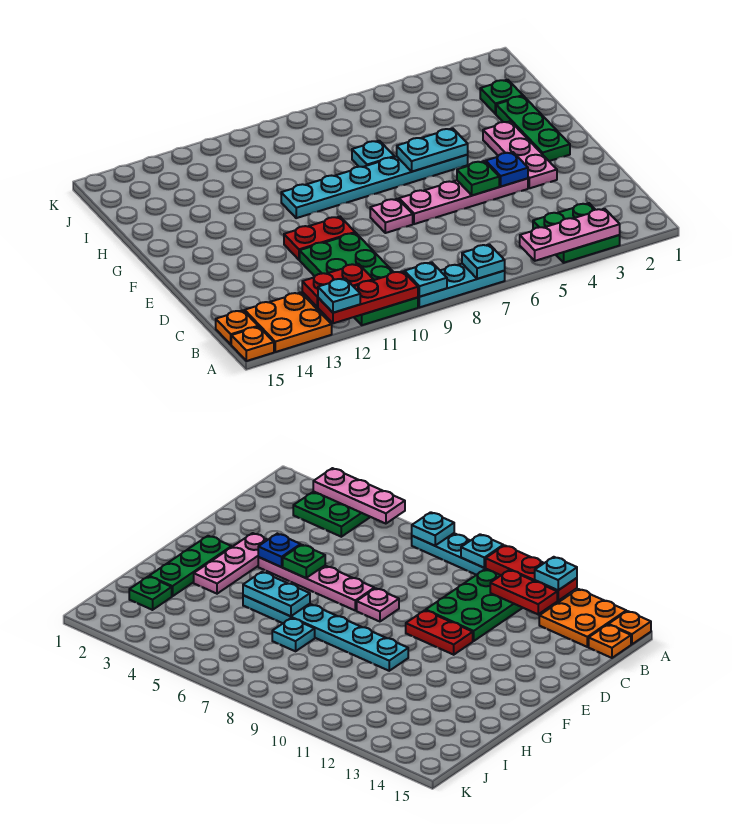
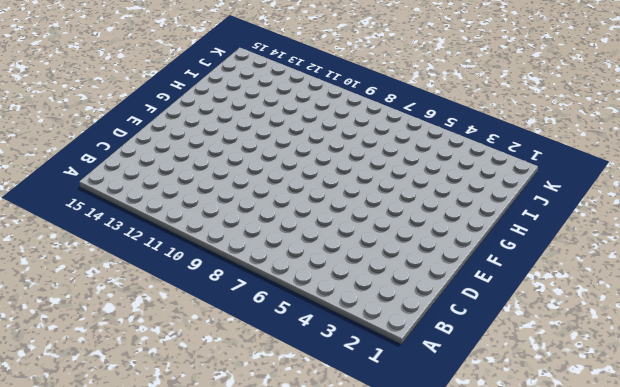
none -> green 2x2 plate [533,203,620,263]
none -> cyan 1x3 plate [418,264,505,307]
none -> green 2x4 plate [300,233,418,325]

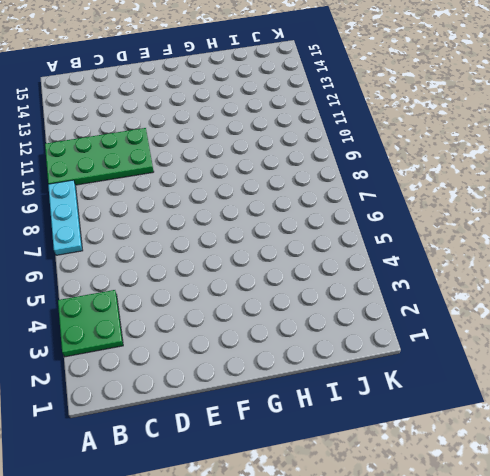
none -> orange 2x2 plate [245,292,332,352]
none -> orange 1x1 plate [231,327,274,361]
none -> orange 1x1 plate [216,310,258,344]

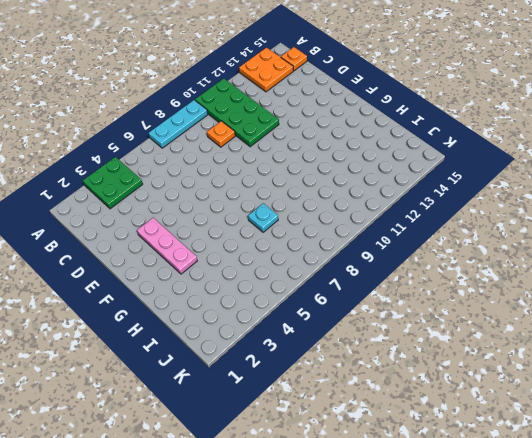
orange 1x1 plate [207,121,235,147] -> orange 1x1 plate moved to [231,327,274,361]
none -> pink 1x4 plate [399,178,528,224]
none -> pink 1x1 plate [370,199,413,233]
none -> red 1x2 plate [284,217,355,260]

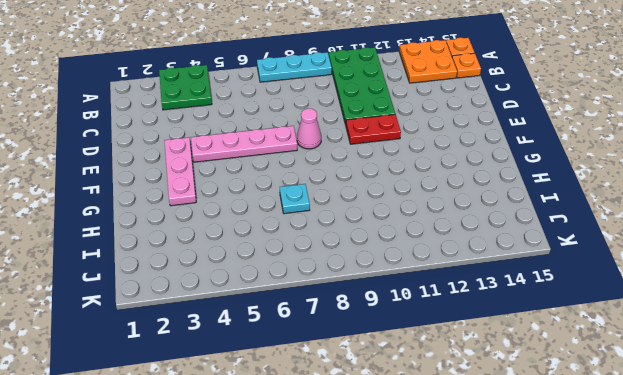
pink 1x1 cone [297,109,321,149] -> pink 1x1 plate [370,199,413,233]
none -> green 1x3 plate [496,96,570,161]
none -> cyan 1x6 plate [281,155,468,218]
none -> green 1x1 plate [480,80,523,114]

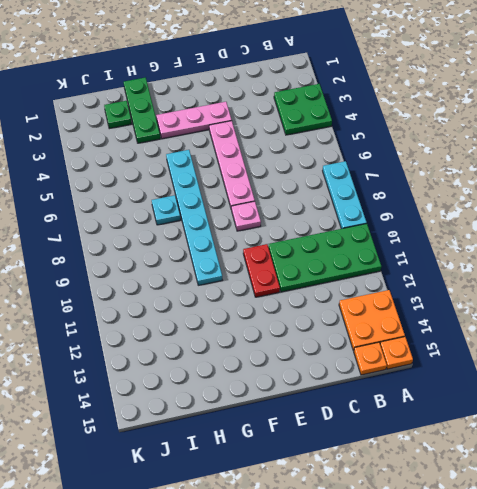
green 1x3 plate [124,77,160,143] -> green 1x3 plate turned to [496,96,570,161]
none -> pink 1x3 plate [520,209,620,261]
none -> cyan 1x1 plate [462,244,505,279]
none -> cyan 1x1 plate [404,262,447,297]

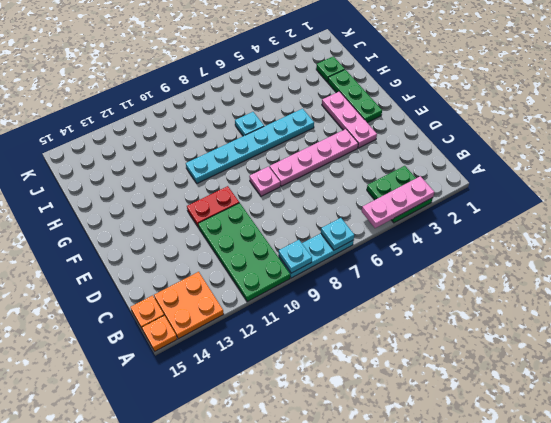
none -> red 1x3 plate [318,271,418,323]
none -> red 1x2 plate [302,264,373,307]
none -> blue 1x1 plate [486,152,528,186]

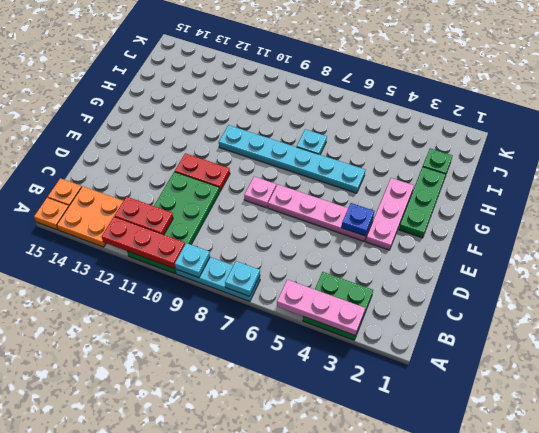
none -> green 1x1 plate [457,161,499,195]
none -> cyan 1x2 plate [397,128,468,172]
none -> cyan 1x1 plate [318,278,360,313]

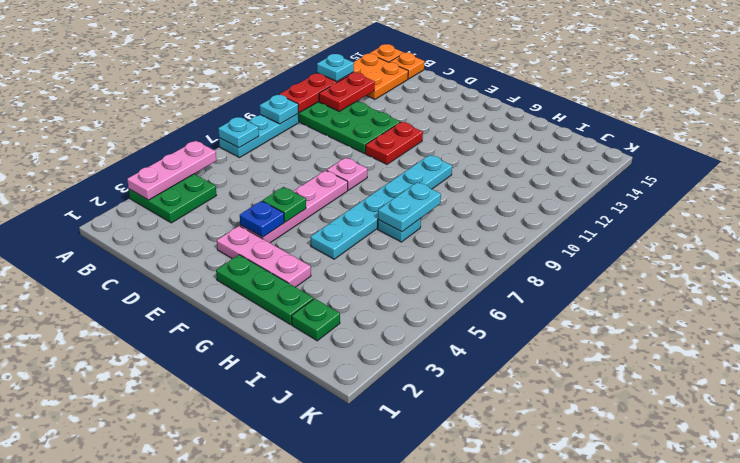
cyan 1x2 plate [378,182,441,232] -> cyan 1x2 plate moved to [397,128,468,172]

